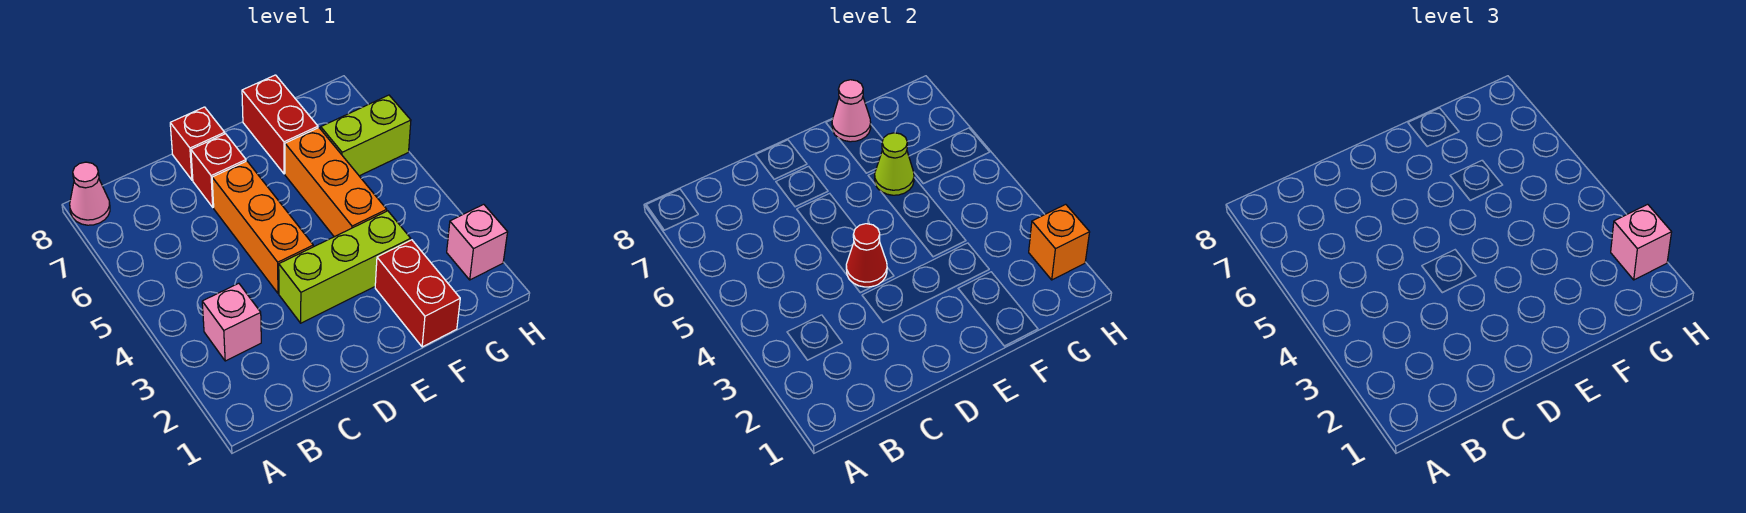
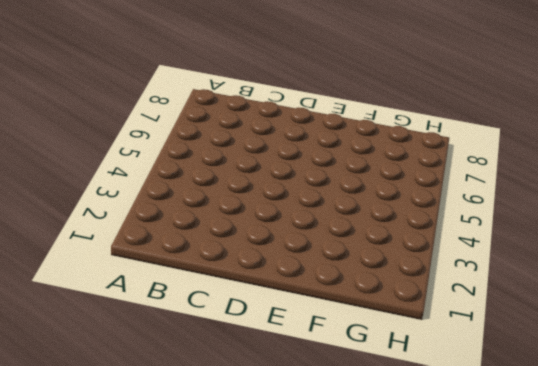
none -> pink 1x1 cone [70,162,110,225]
none -> pink 1x1 brick [202,283,261,361]
none -> lime 1x3 brick [279,211,411,323]

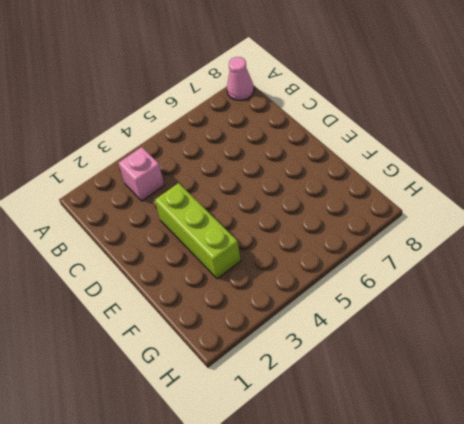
none -> orange 1x3 brick [212,161,313,293]
none -> red 1x1 brick [191,134,246,207]
none -> red 1x1 brick [170,107,225,180]

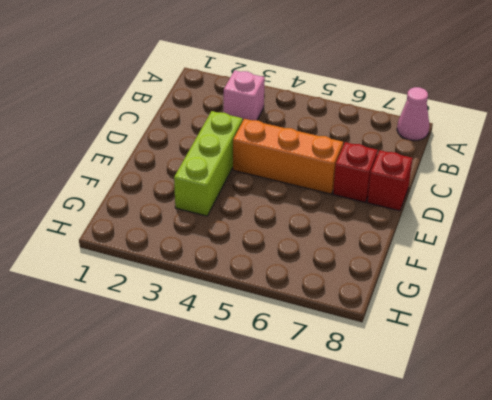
none -> red 1x2 brick [375,240,460,347]
none -> orange 1x3 brick [285,128,387,237]
none -> red 1x2 brick [242,75,318,174]

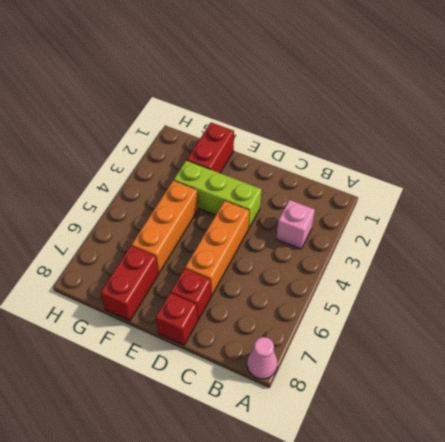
none -> lime 1x2 brick [321,95,411,176]
none -> pink 1x1 brick [447,204,508,280]
none -> red 1x1 cone [846,224,887,287]

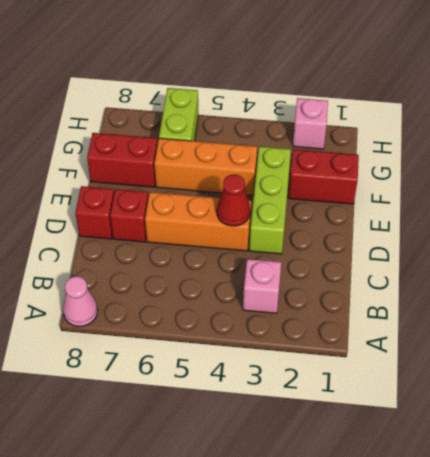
none -> lime 1x1 cone [875,133,914,195]
none -> pink 1x1 cone [832,80,871,142]
none -> orange 1x1 brick [1029,204,1090,280]

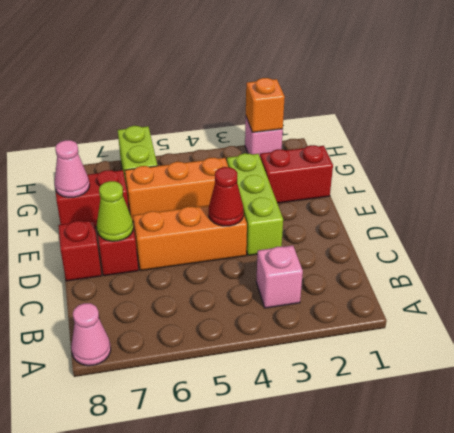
lime 1x1 cone [97,181,133,241] -> lime 1x1 cone moved to [875,133,914,195]
none -> pink 1x1 brick [1611,204,1672,280]

